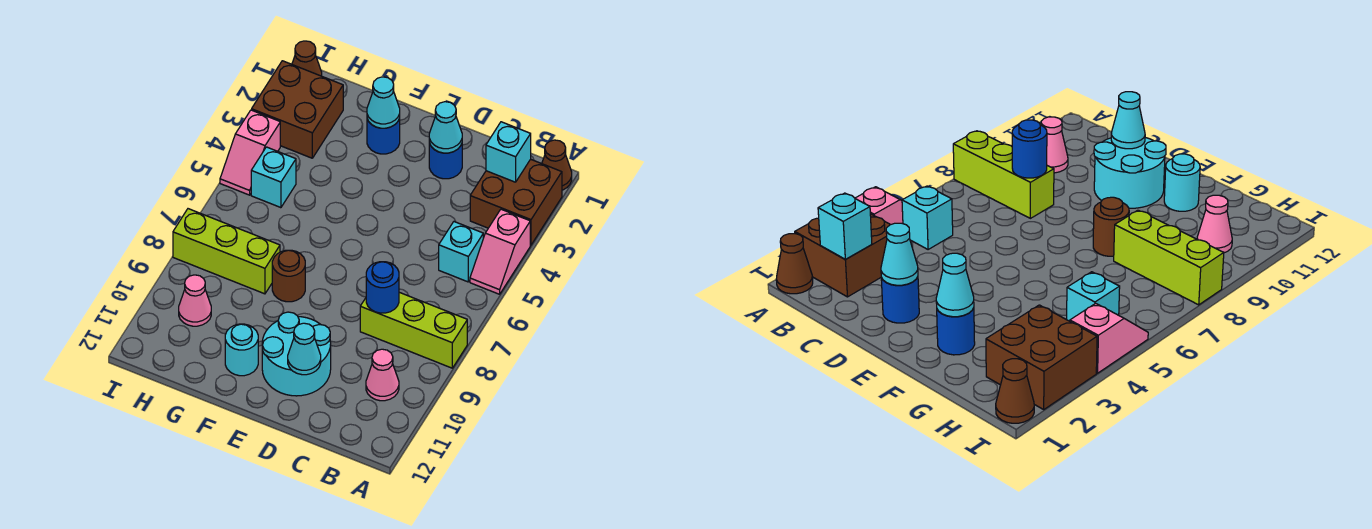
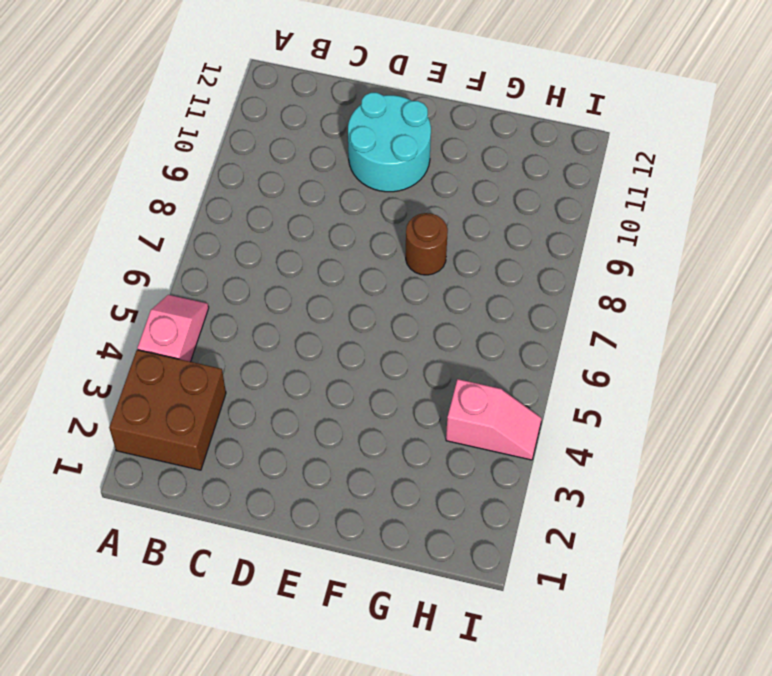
pink 1x2 slope [446,379,542,460] -> pink 1x2 slope turned to [220,110,280,195]
none -> brown 1x1 cone [542,140,572,190]
none -> lime 1x3 brick [360,292,467,368]
none -> cyan 1x1 brick [439,222,483,282]

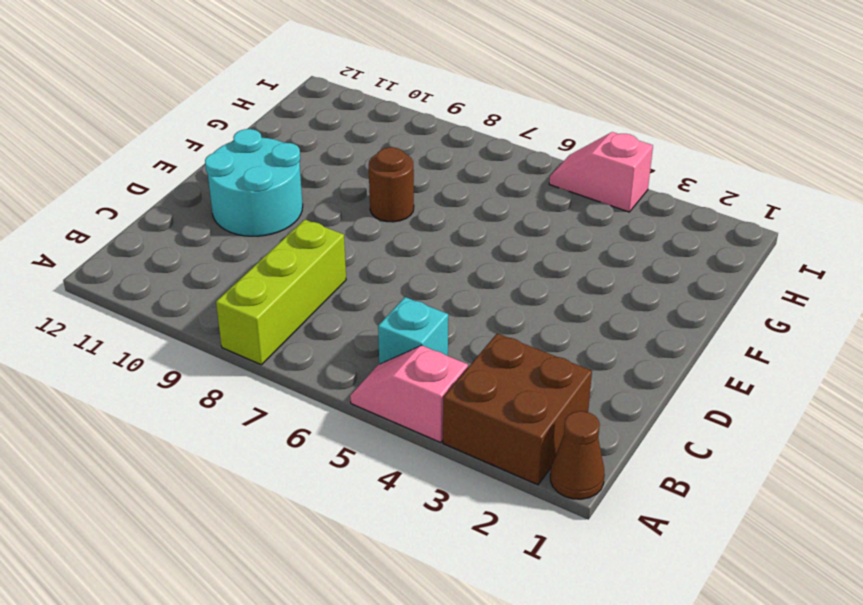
none -> pink 1x1 cone [366,349,399,401]
none -> blue 1x1 round brick [429,143,462,179]
none -> blue 1x1 round brick [367,118,400,154]

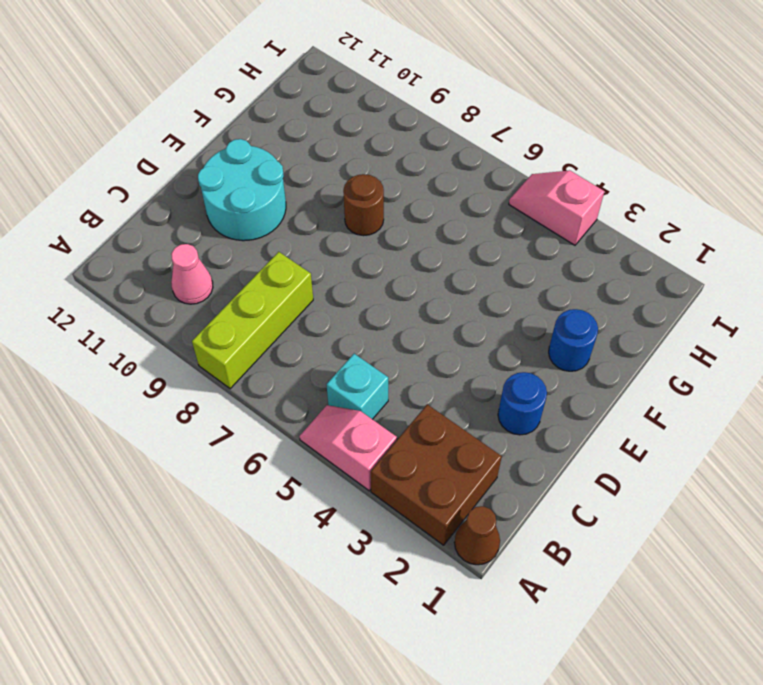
none -> cyan 1x1 round brick [225,324,258,376]
none -> lime 1x3 brick [173,209,280,294]
none -> brown 2x2 brick [252,61,343,158]

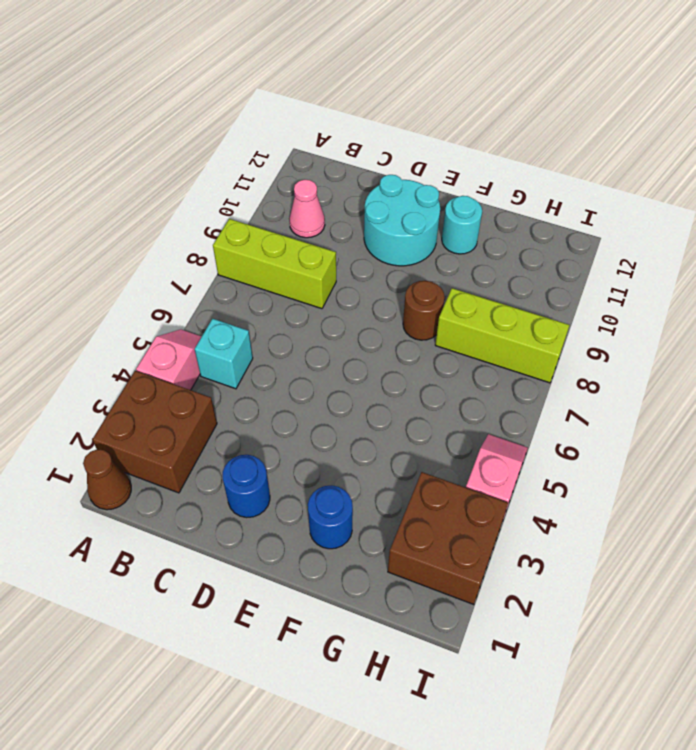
none -> cyan 1x1 brick [251,147,296,208]
none -> pink 1x1 cone [179,275,211,326]
none -> brown 1x1 cone [292,41,322,76]

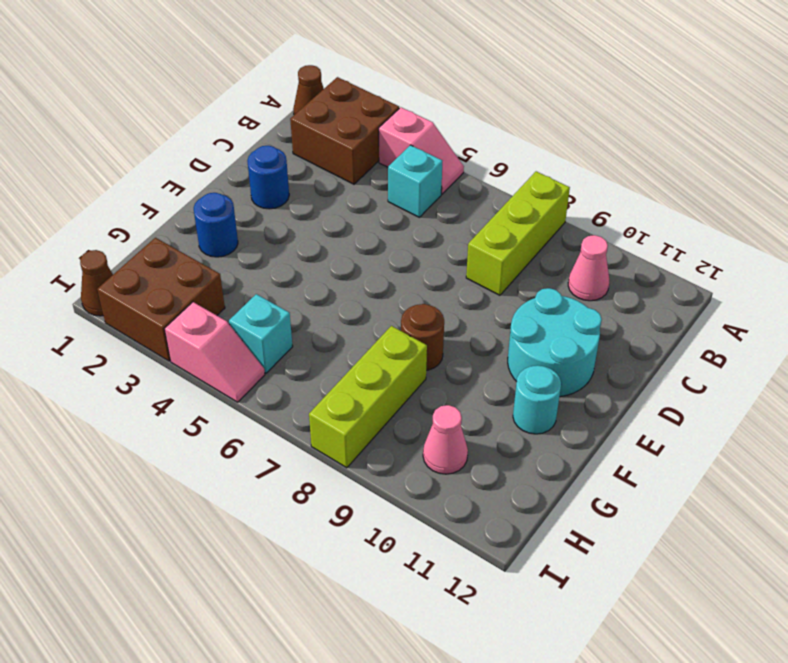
none -> cyan 1x1 brick [486,122,531,182]
none -> blue 1x1 round brick [366,262,399,313]
none -> cyan 1x1 cone [429,102,462,153]

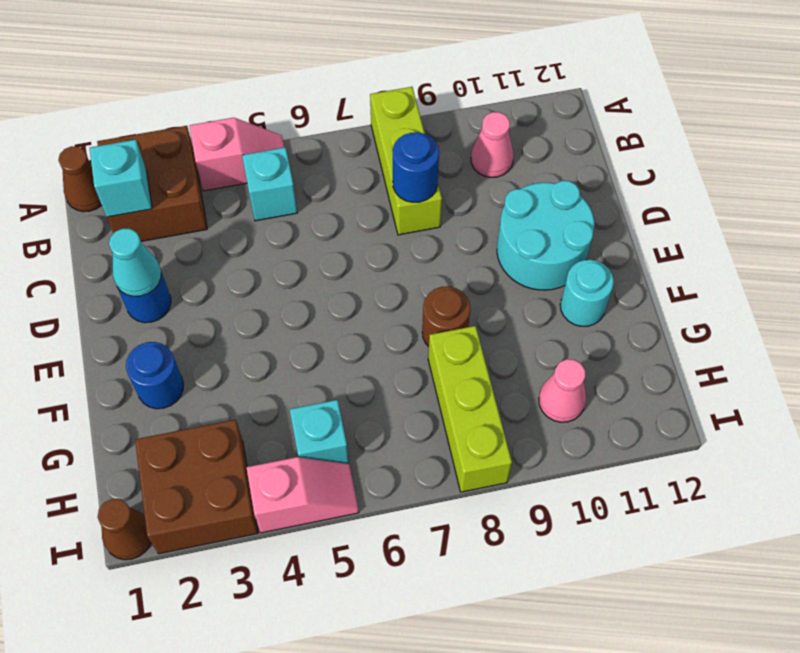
none -> cyan 1x1 cone [288,323,321,375]
none -> cyan 1x1 cone [367,77,400,128]

